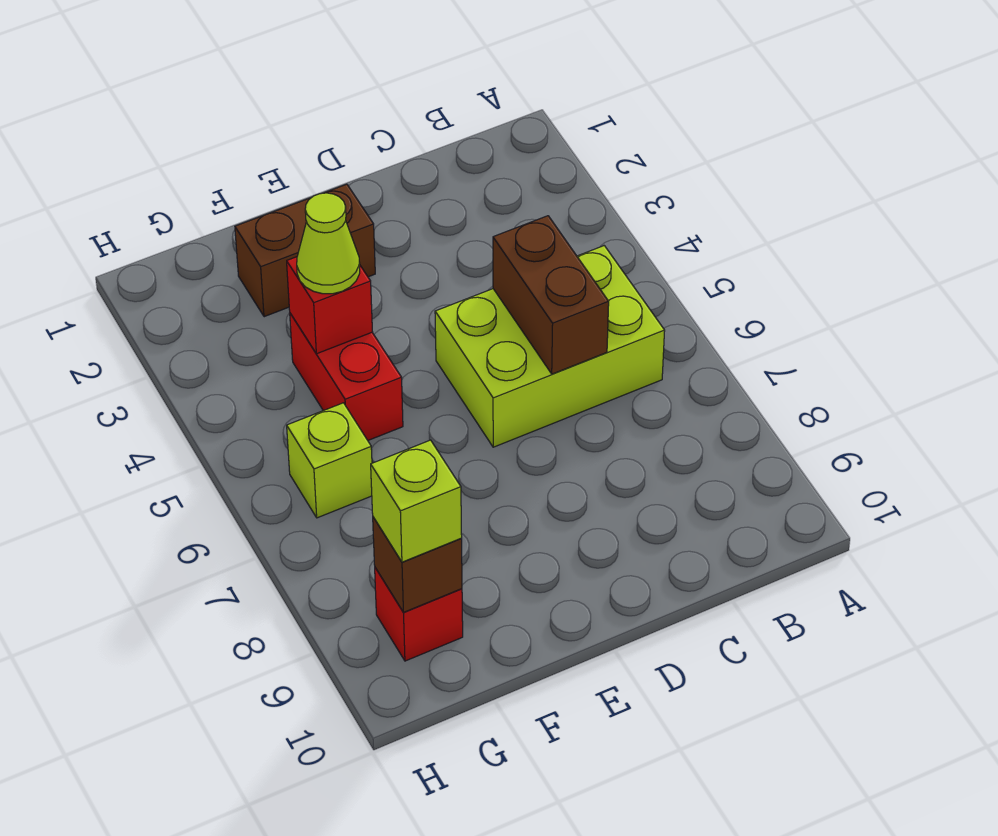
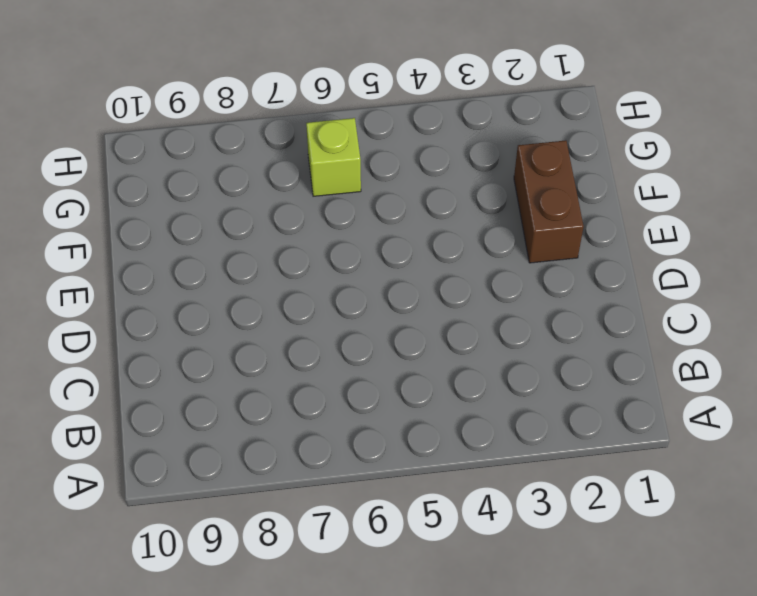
none -> lime 2x3 brick [435,246,665,447]
none -> red 1x2 brick [290,313,403,440]

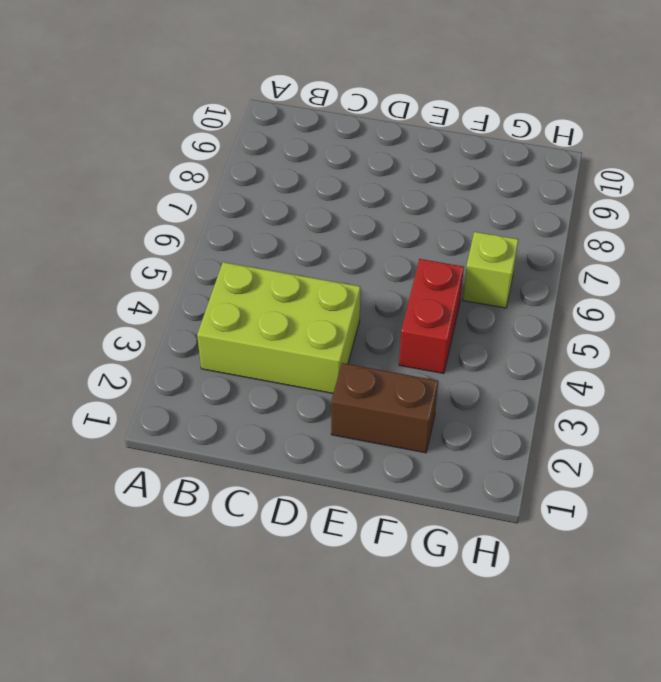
lime 2x3 brick [197,262,360,393] -> lime 2x3 brick moved to [435,246,665,447]
none -> red 1x1 brick [375,568,463,661]
none -> brown 1x2 brick [493,216,609,374]

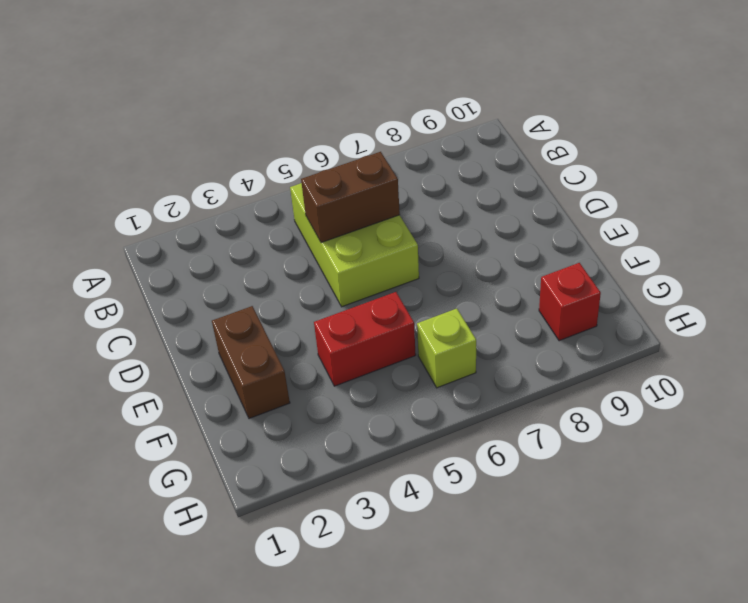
none -> red 1x1 brick [287,257,372,354]
none -> brown 1x1 brick [373,517,462,612]

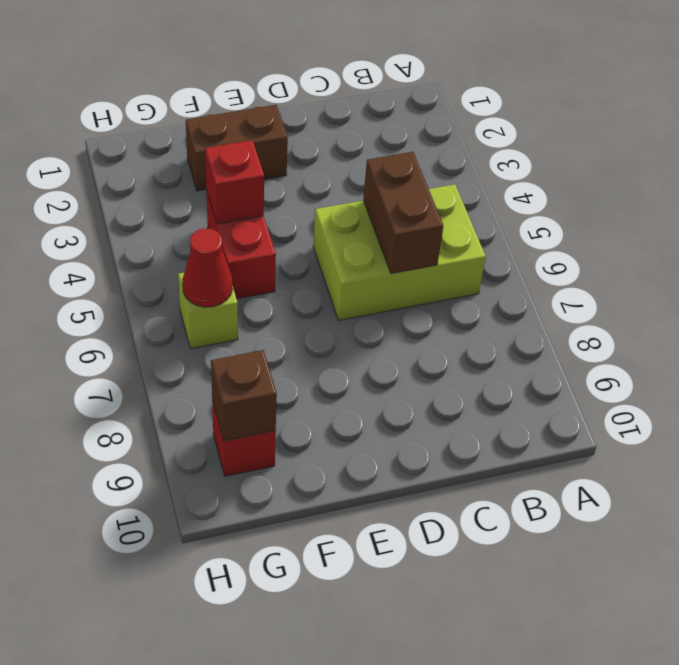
red 1x1 cone [182,228,232,307] -> none
none -> lime 1x1 cone [297,193,360,294]
none -> lime 1x1 brick [371,440,462,562]

